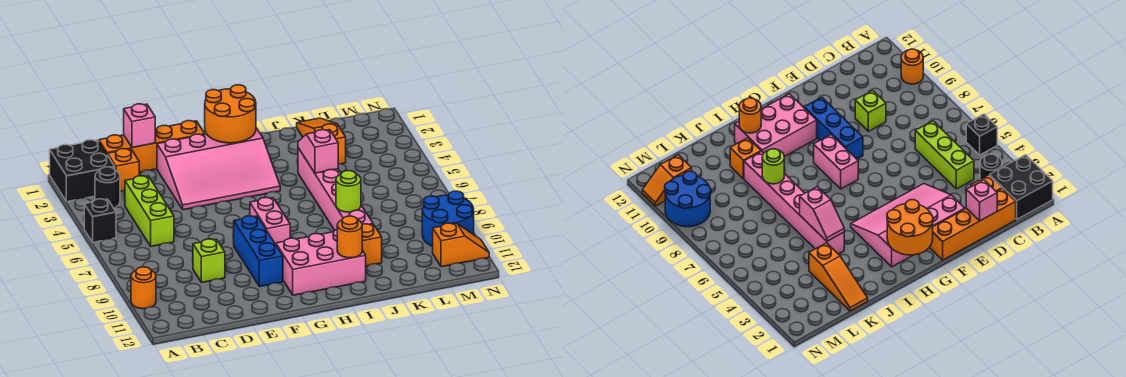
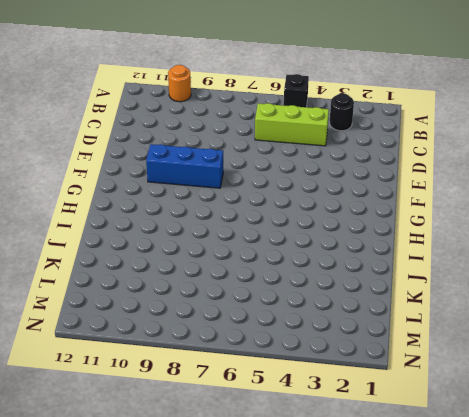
none -> black 2x2 brick [50,140,115,202]
none -> orange 1x4 brick [99,121,205,172]
none -> orange 1x1 brick [108,149,139,191]

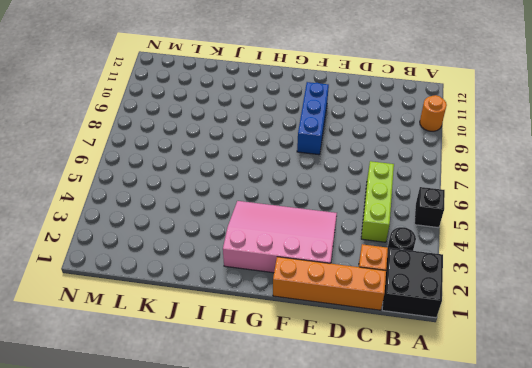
none -> lime 1x1 brick [193,239,225,283]
none -> pink 1x2 brick [250,197,290,244]
none -> pink 2x3 brick [276,230,366,295]

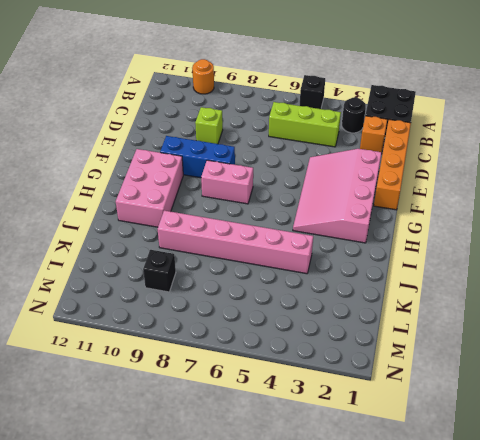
black 1x1 brick [143,250,176,292] -> none
none -> orange 1x1 brick [362,224,382,266]
none -> orange 1x3 slope [297,118,346,164]
none -> blue 2x2 round brick [422,191,474,246]

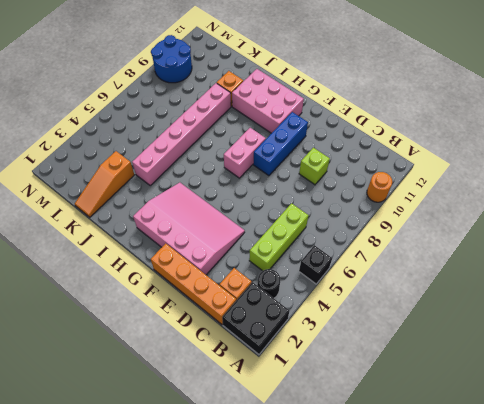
none -> orange 1x2 slope [433,223,489,267]
none -> pink 1x1 brick [124,104,155,148]
none -> orange 2x2 round brick [205,85,256,143]

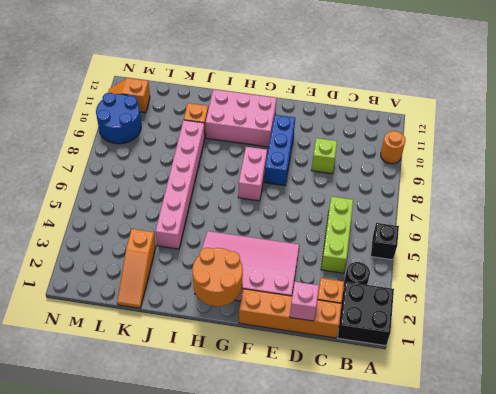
none -> orange 1x1 round brick [337,216,362,258]
none -> pink 1x2 slope [298,130,338,173]
none -> lime 1x1 round brick [336,171,361,212]

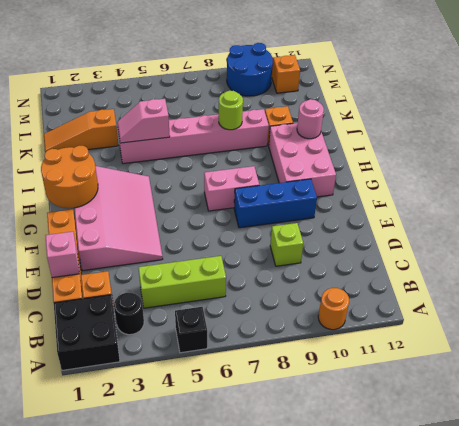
pink 1x1 round brick [297,99,324,139] -> orange 1x1 round brick [337,216,362,258]

